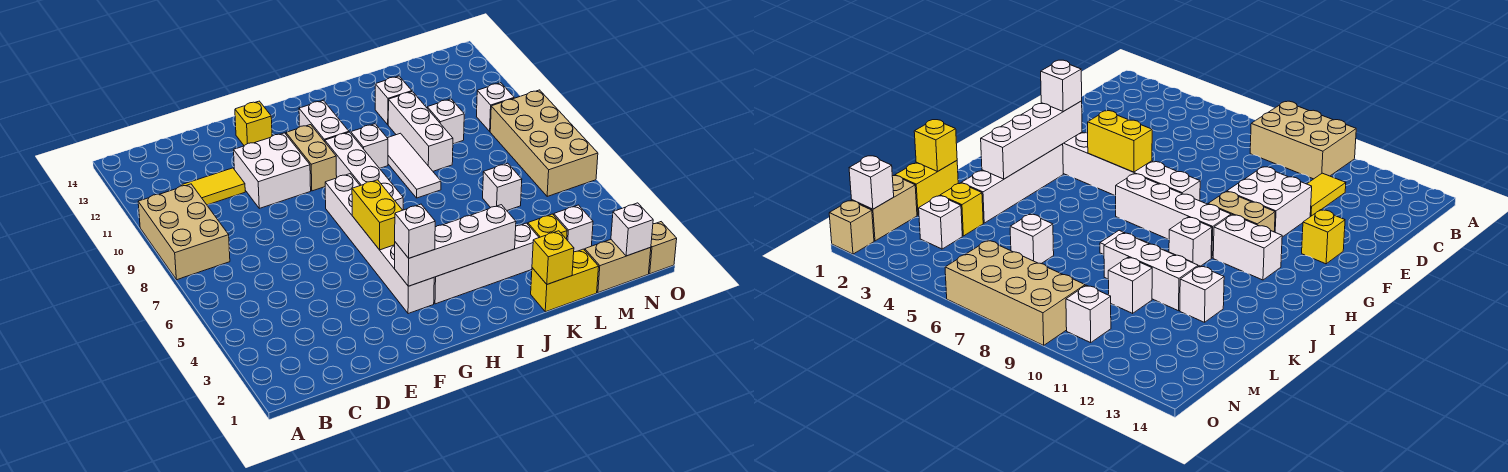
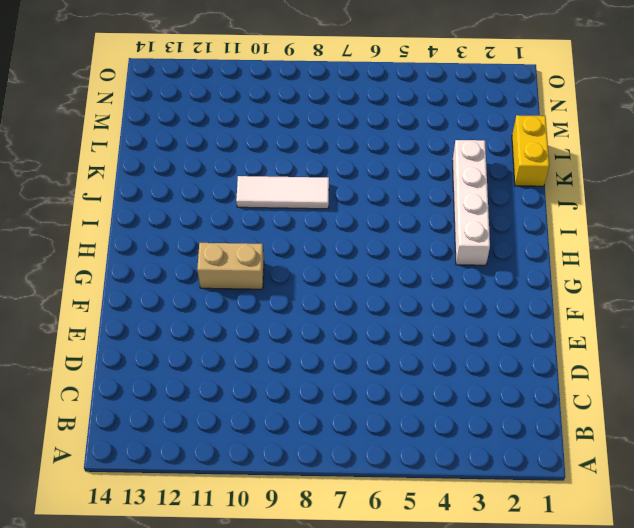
none -> tan 2x3 brick [138,184,230,280]
none -> yellow 1x2 tile [181,168,245,205]
none -> white 2x2 brick [234,133,311,208]

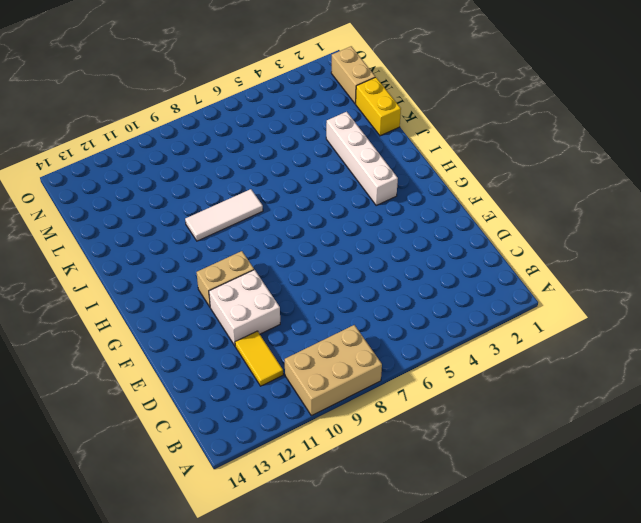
none -> yellow 1x1 brick [235,101,272,146]
none -> white 1x6 brick [325,174,434,314]
none -> white 1x4 brick [325,132,403,210]

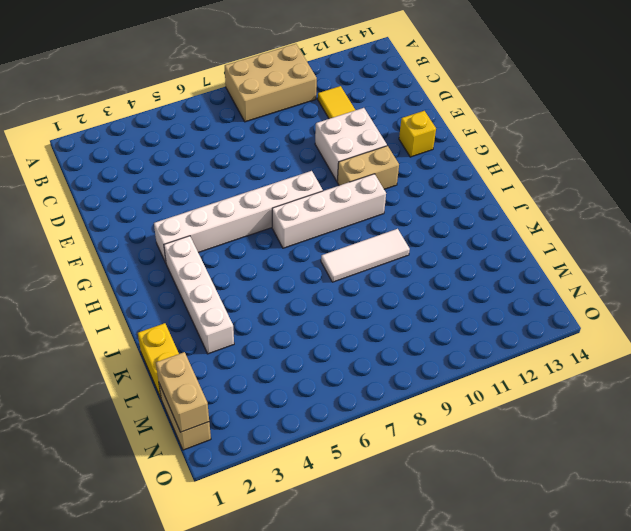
tan 1x2 brick [156,352,209,432] -> white 1x1 brick [611,203,653,256]
none -> white 1x2 brick [299,100,349,142]
none -> white 1x1 brick [351,124,388,168]
none -> white 1x3 brick [388,92,453,171]

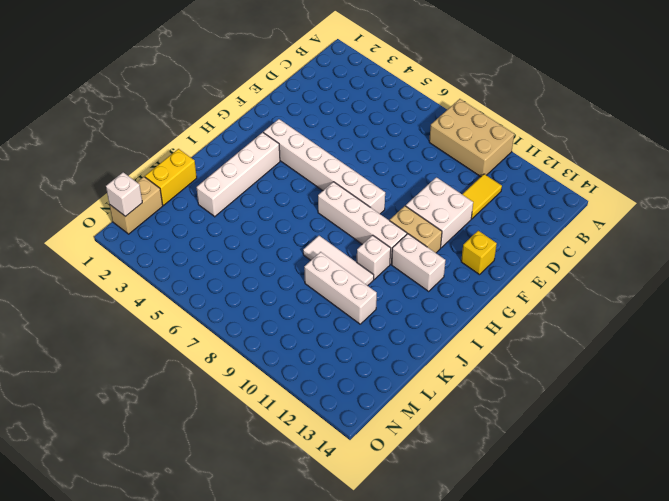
none -> white 1x1 brick [375,76,412,125]
none -> yellow 1x1 brick [528,214,567,239]
none -> white 1x1 brick [483,163,522,210]

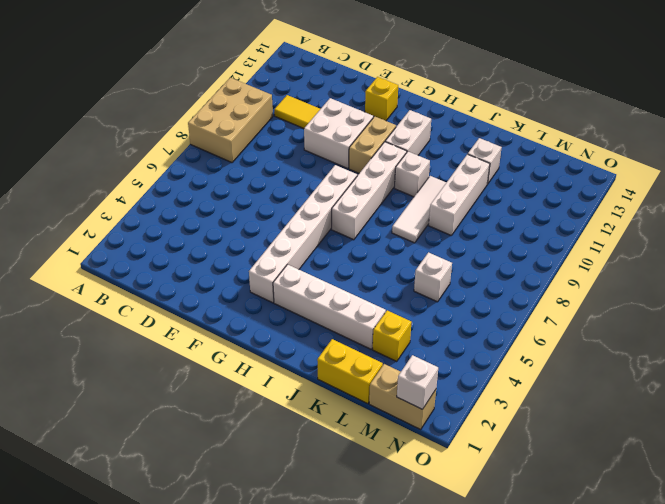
none -> white 1x1 brick [427,99,464,144]
none -> white 1x1 brick [554,205,593,252]
none -> tan 2x4 brick [490,90,598,196]

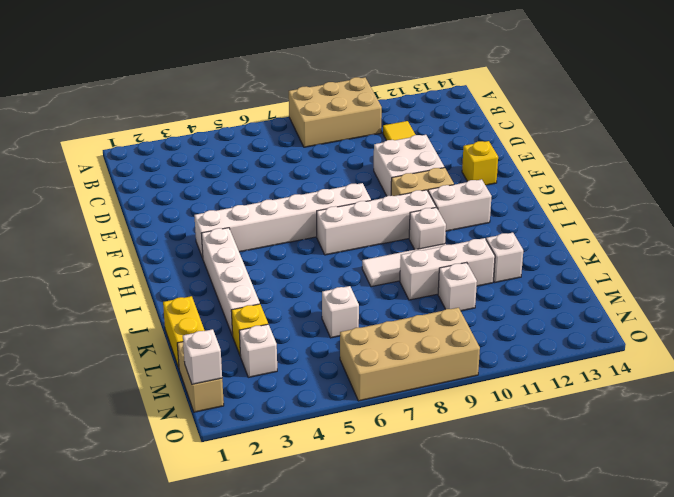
none -> white 1x1 brick [477,83,514,131]
none -> tan 1x1 brick [649,222,677,274]
none -> white 1x4 brick [395,205,516,286]

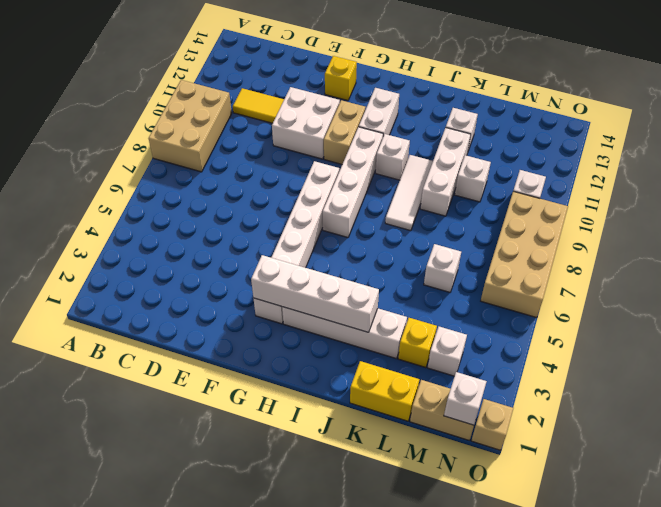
none -> yellow 1x2 brick [352,180,402,250]
none -> yellow 1x1 brick [532,231,574,284]
none -> white 1x1 brick [395,204,435,258]

